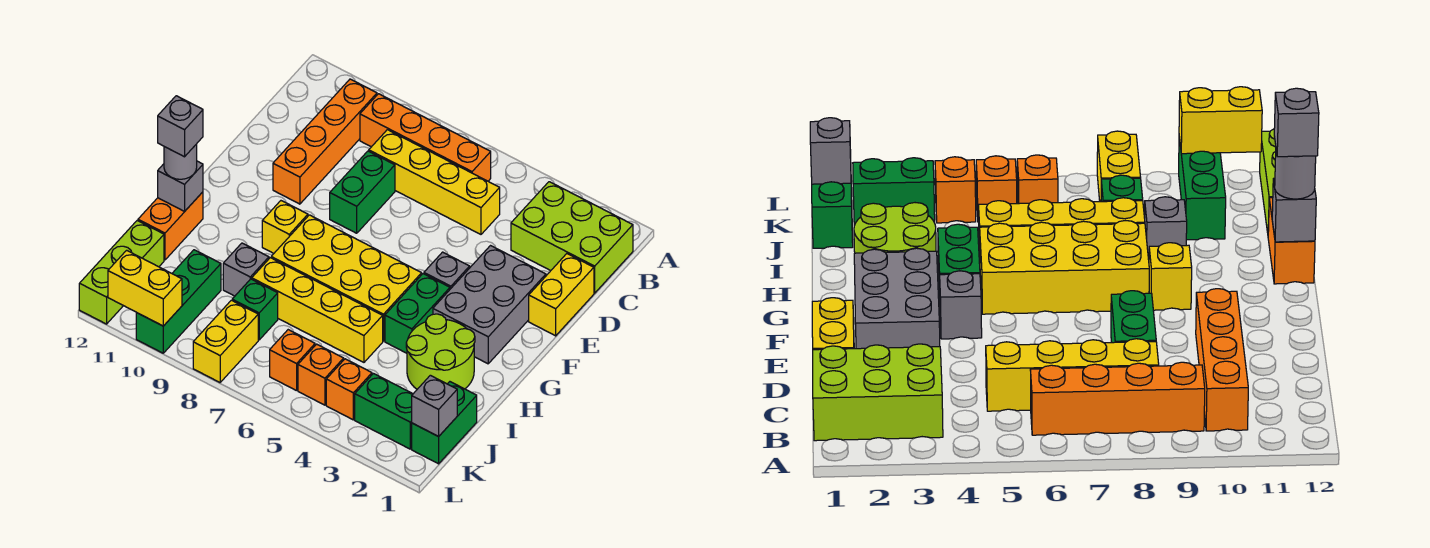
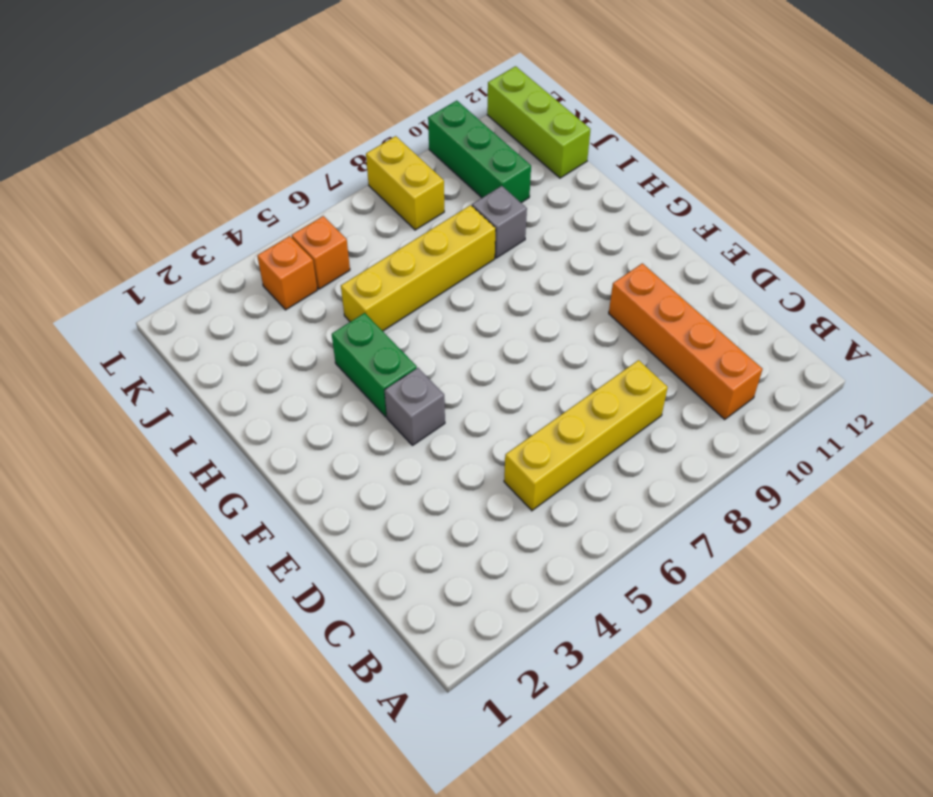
none -> lime 2x3 brick [511,182,633,293]
none -> orange 1x4 brick [360,94,491,181]
none -> yellow 1x2 brick [529,254,594,336]

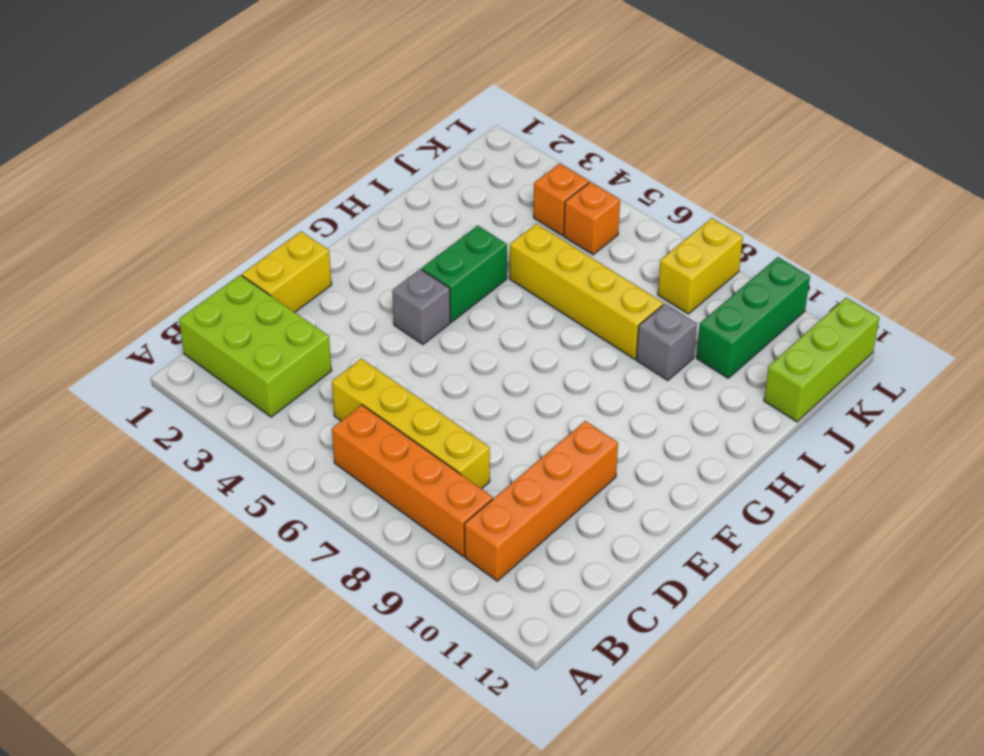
none -> green 1x2 brick [330,151,395,233]
none -> grey 2x3 brick [433,246,546,364]
none -> yellow 2x4 brick [271,215,422,341]

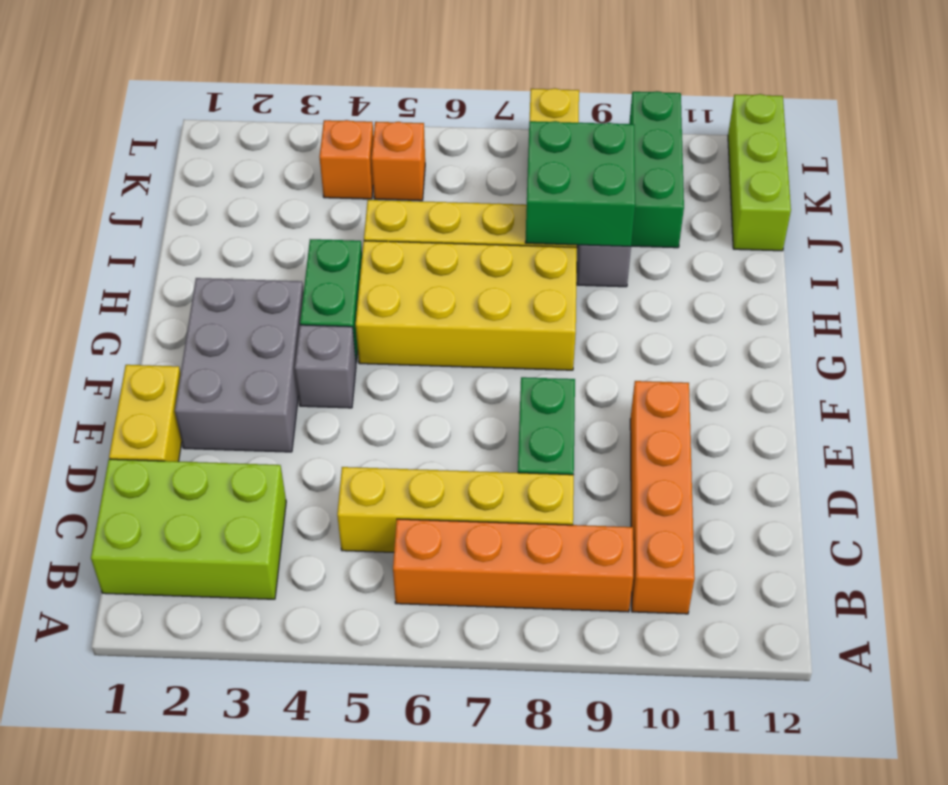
green 2x2 brick [525,121,635,246] -> none
none -> yellow 1x1 brick [262,201,308,253]
none -> lime 2x2 round brick [406,314,475,389]
none -> orange 1x2 brick [138,192,203,260]

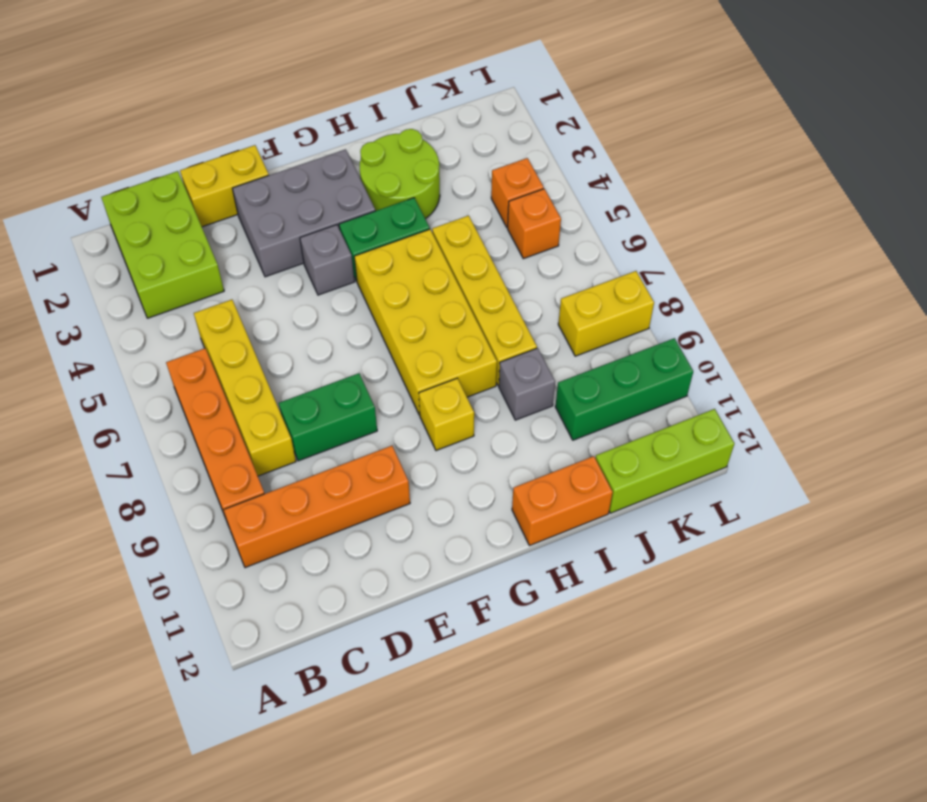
none -> green 1x2 brick [412,382,477,464]
none -> green 1x1 brick [232,279,278,340]
none -> green 1x2 brick [355,374,413,449]

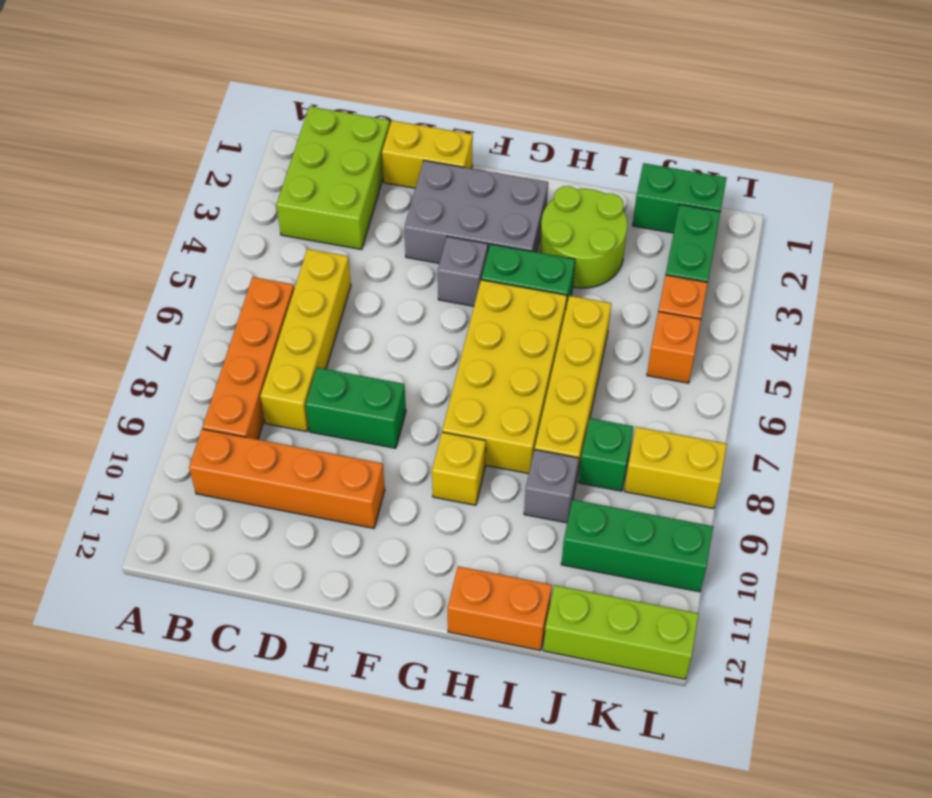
none -> orange 1x1 brick [270,330,315,391]
none -> grey 1x1 brick [158,161,203,211]
none -> grey 1x1 brick [412,375,457,436]

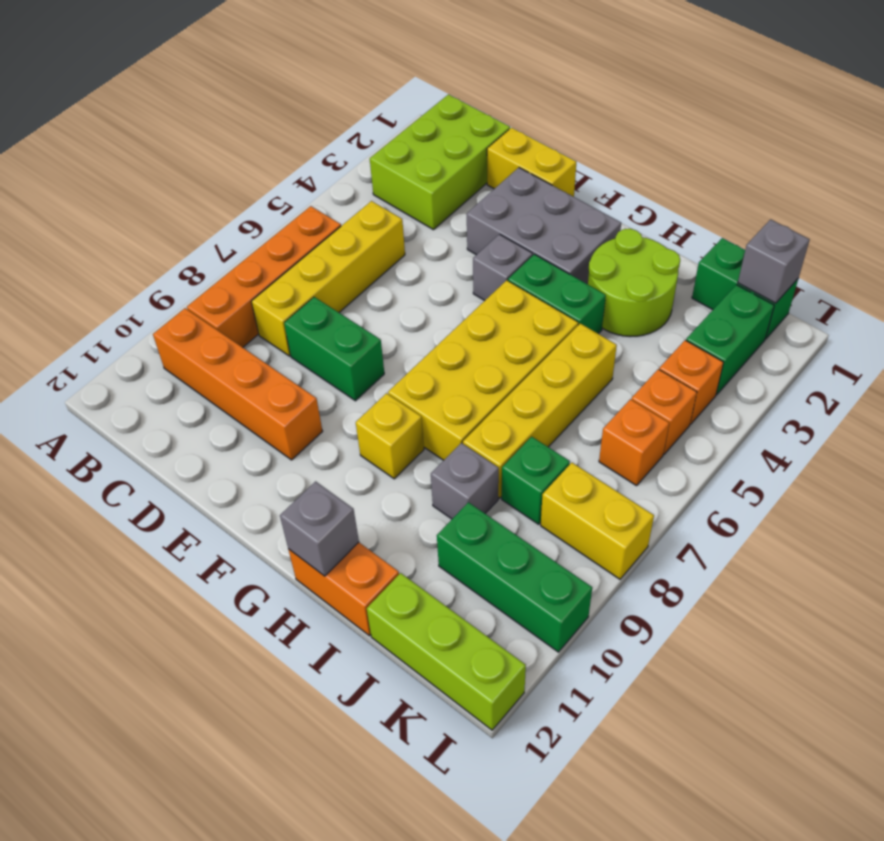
none -> yellow 1x2 brick [108,250,182,326]
none -> grey 1x1 round brick [164,144,197,179]
none -> grey 1x1 brick [158,96,203,157]

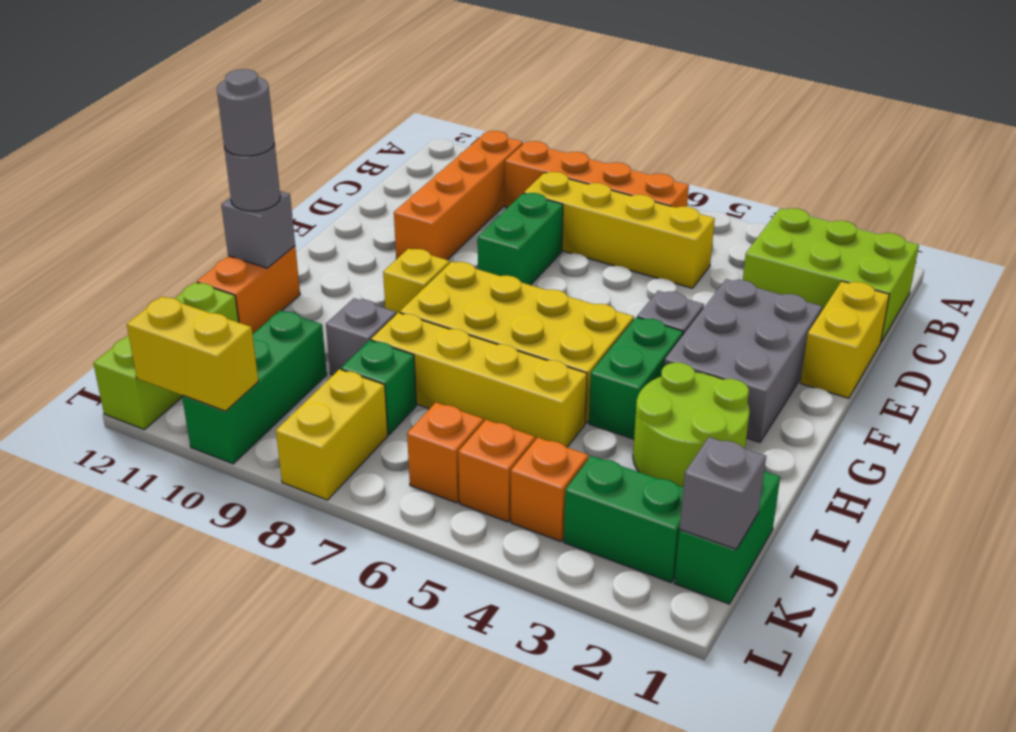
grey 1x1 round brick [217,69,275,156] -> grey 1x1 brick [158,96,203,157]

